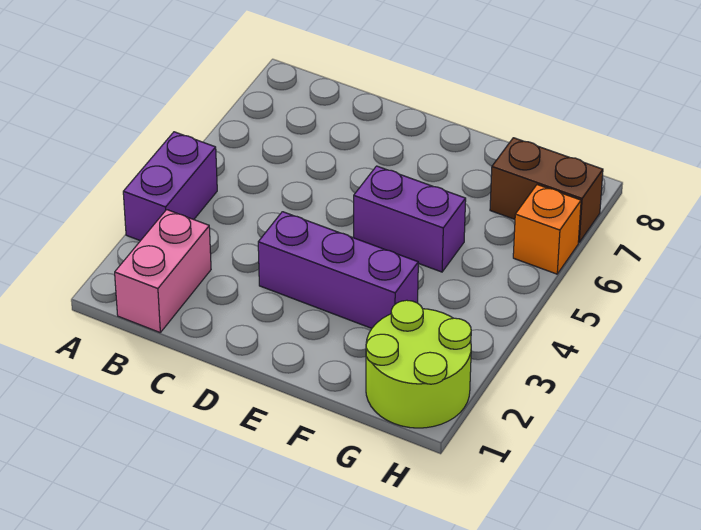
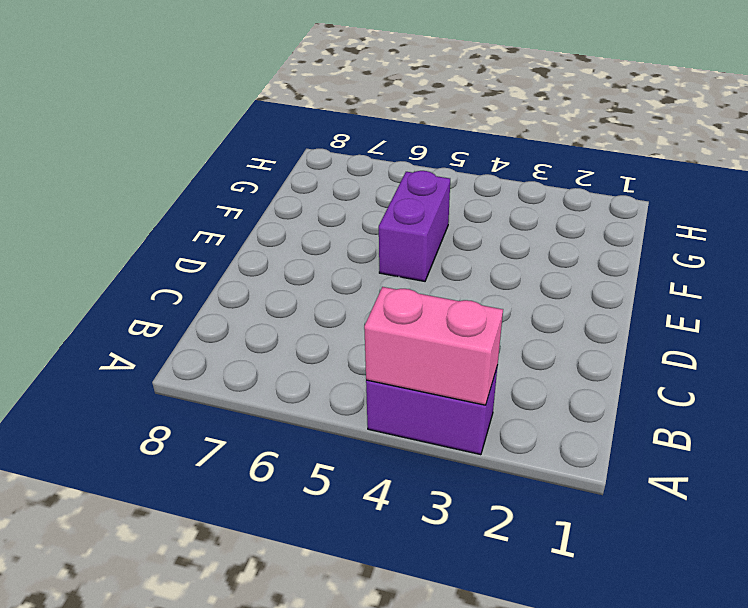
pink 1x2 brick [364,287,503,405] -> pink 1x2 brick moved to [115,210,211,332]
none -> purple 1x3 brick [258,212,418,328]
none -> lime 2x2 round brick [366,300,471,428]

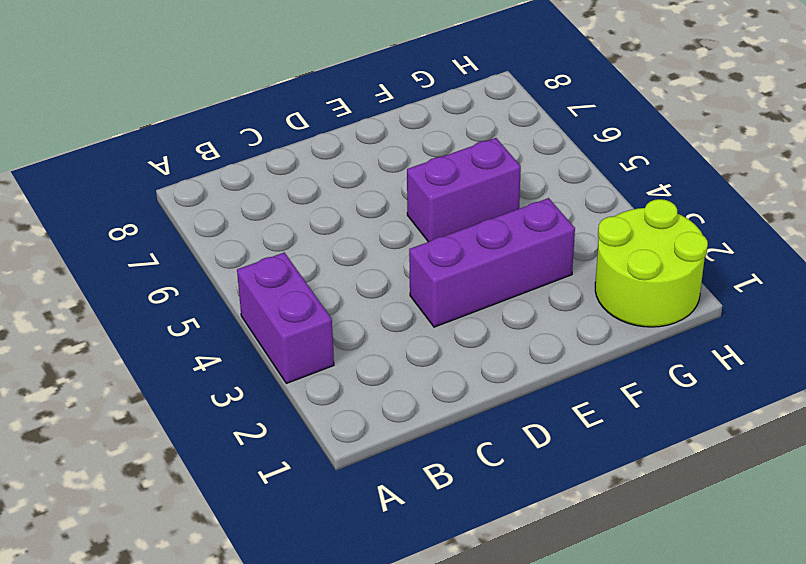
none -> pink 1x2 brick [115,210,211,332]
none -> brown 1x2 brick [490,138,603,242]

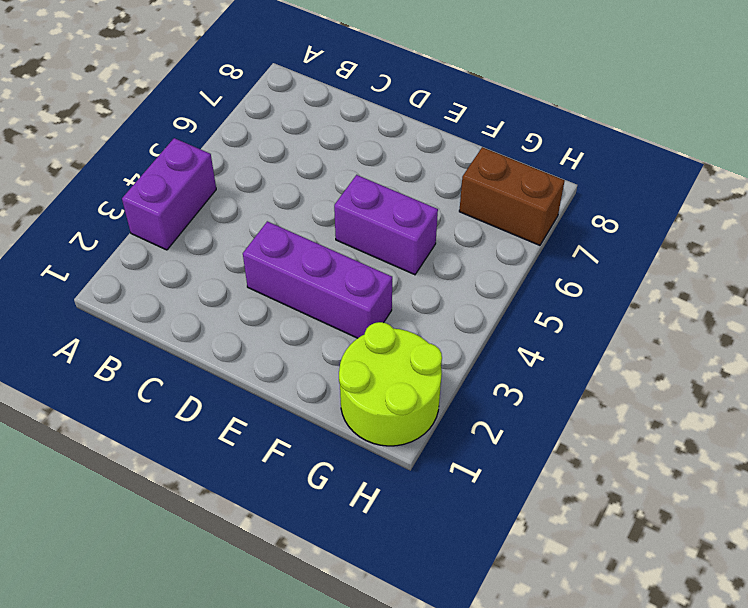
none -> pink 1x2 brick [115,210,211,332]
none -> orange 1x1 brick [513,185,581,274]

